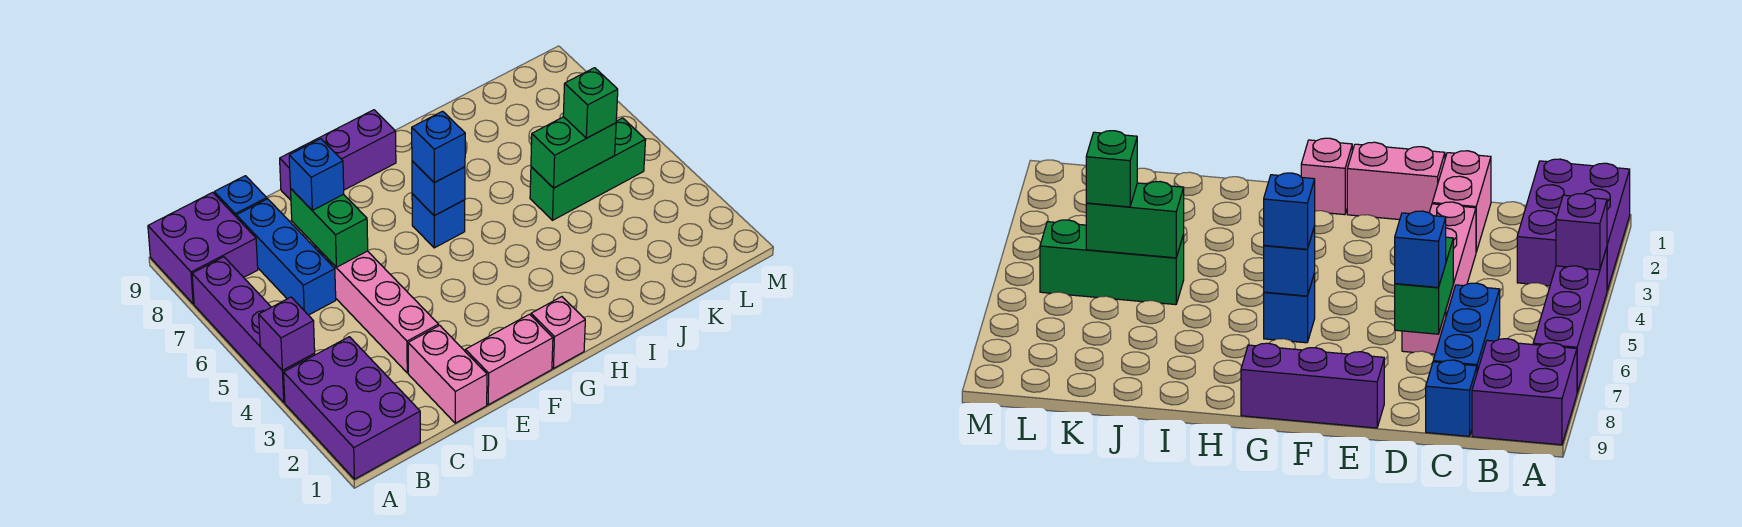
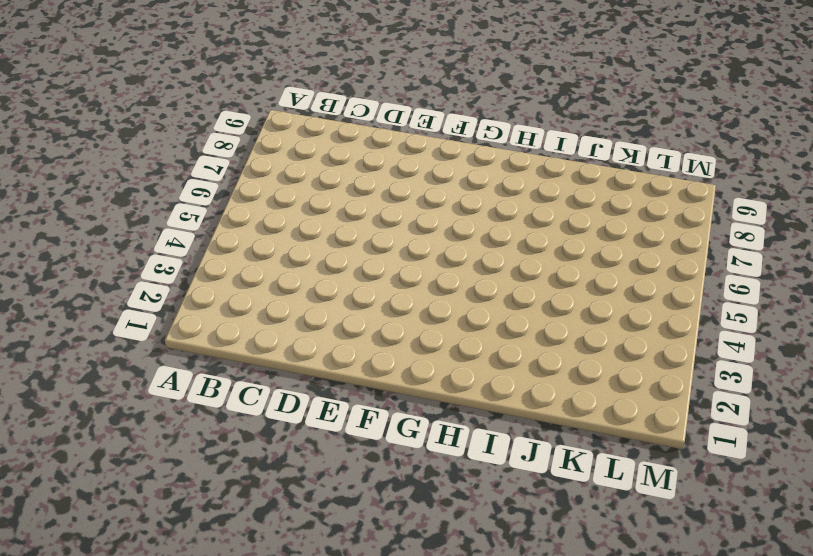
none -> purple 2x3 brick [284,337,420,479]
none -> purple 1x4 brick [192,257,315,402]
none -> purple 2x2 brick [148,193,258,304]

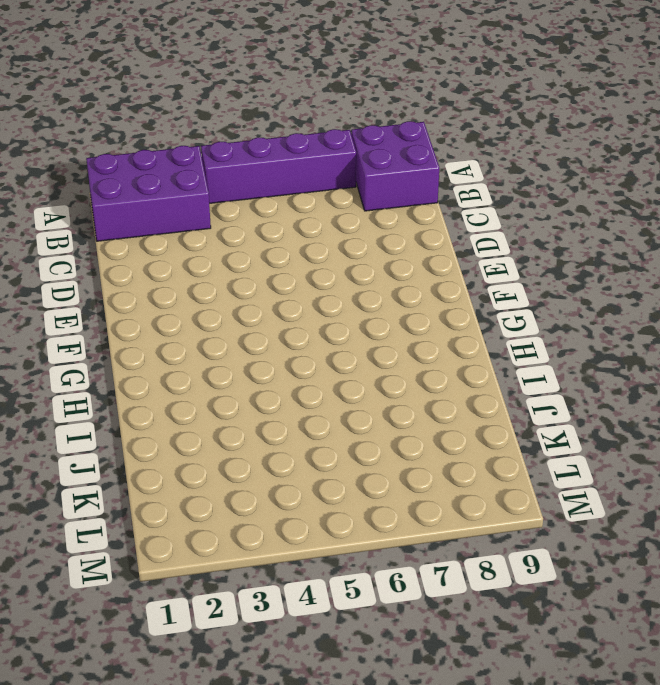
none -> blue 1x3 brick [236,199,336,315]
none -> blue 1x1 brick [214,176,267,216]
none -> pink 1x2 brick [408,325,487,423]

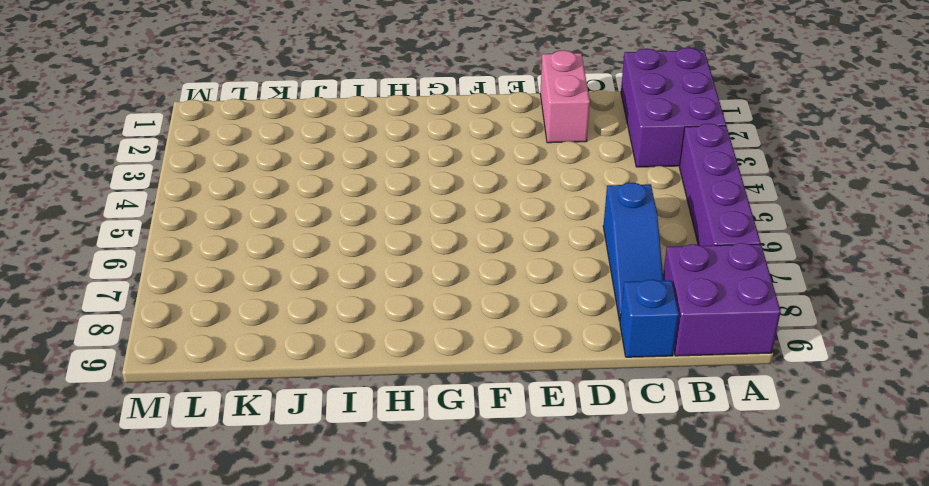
blue 1x3 slope [603,183,664,321] -> blue 1x3 brick [236,199,336,315]
none -> pink 1x4 brick [315,246,439,373]
none -> pink 1x2 brick [465,314,553,405]
none -> purple 1x3 brick [280,110,396,200]

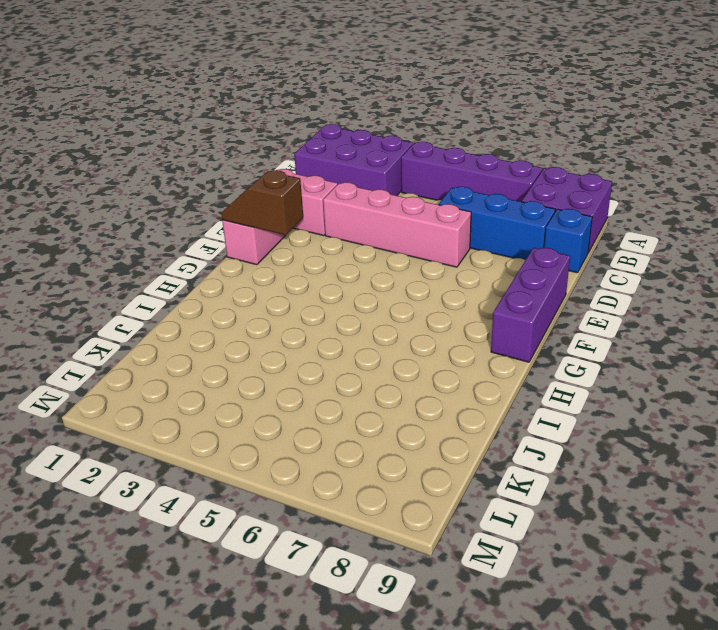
brown 1x2 slope [221,170,303,235] -> none
none -> pink 1x1 brick [531,297,585,368]
none -> blue 1x1 brick [412,194,465,248]
none -> green 1x3 brick [530,118,646,220]

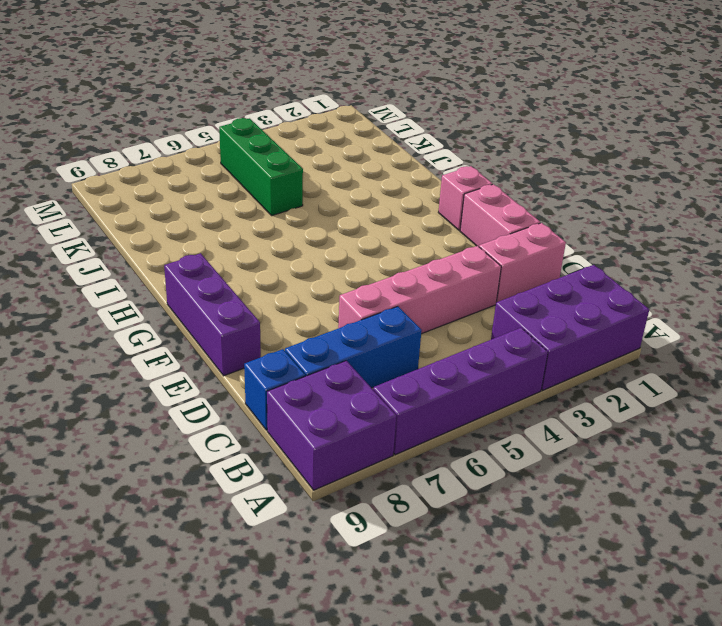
none -> blue 1x1 brick [412,194,465,248]
none -> purple 1x1 brick [259,297,315,370]
none -> green 1x2 brick [291,189,368,267]

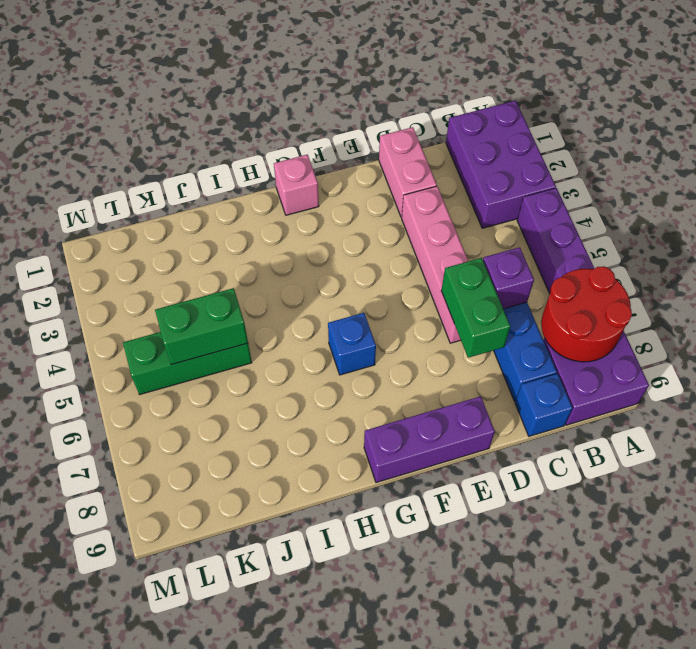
red 2x2 round brick [541,266,632,362] -> none
purple 1x1 brick [483,247,534,309] -> purple 1x1 brick moved to [259,297,315,370]
none -> pink 1x2 brick [465,314,553,405]
none -> blue 1x1 brick [412,161,465,216]
none -> blue 1x1 brick [289,139,344,210]

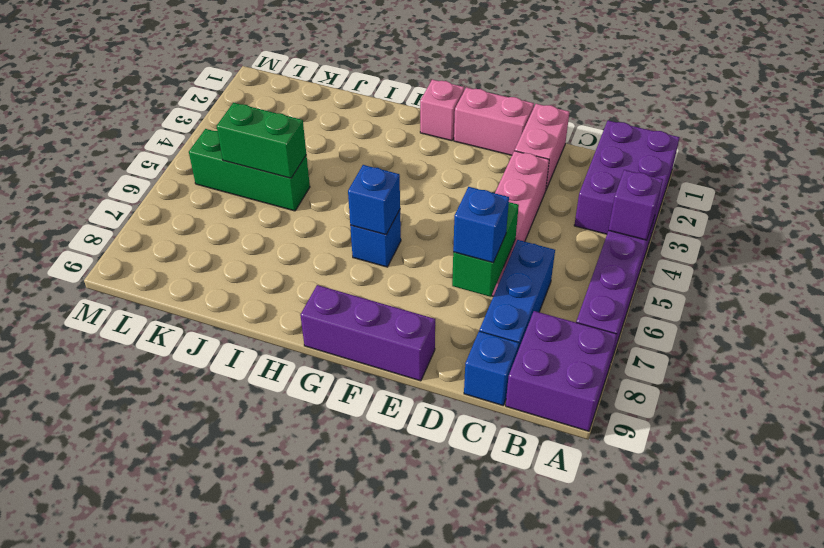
none -> blue 1x1 brick [412,111,465,183]
none -> green 1x1 brick [563,68,618,138]

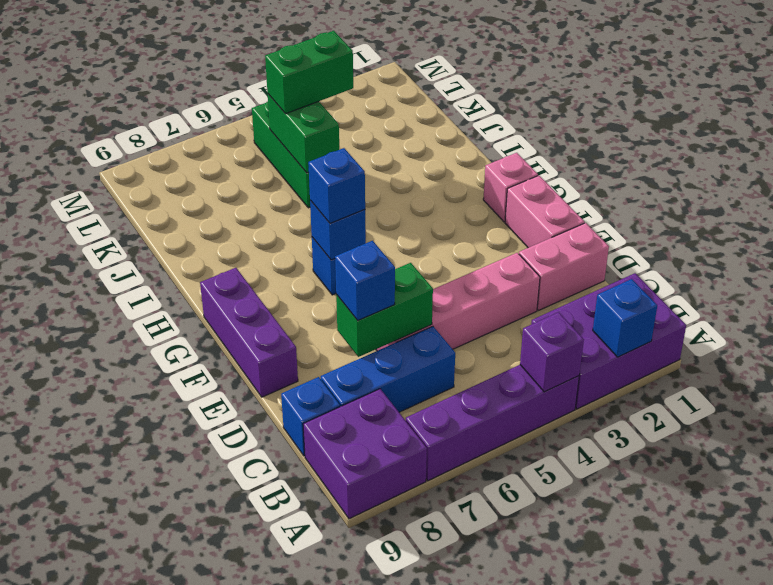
blue 1x1 brick [593,279,657,357] -> none
green 1x2 brick [265,31,353,114] -> green 1x1 brick [563,68,618,138]

